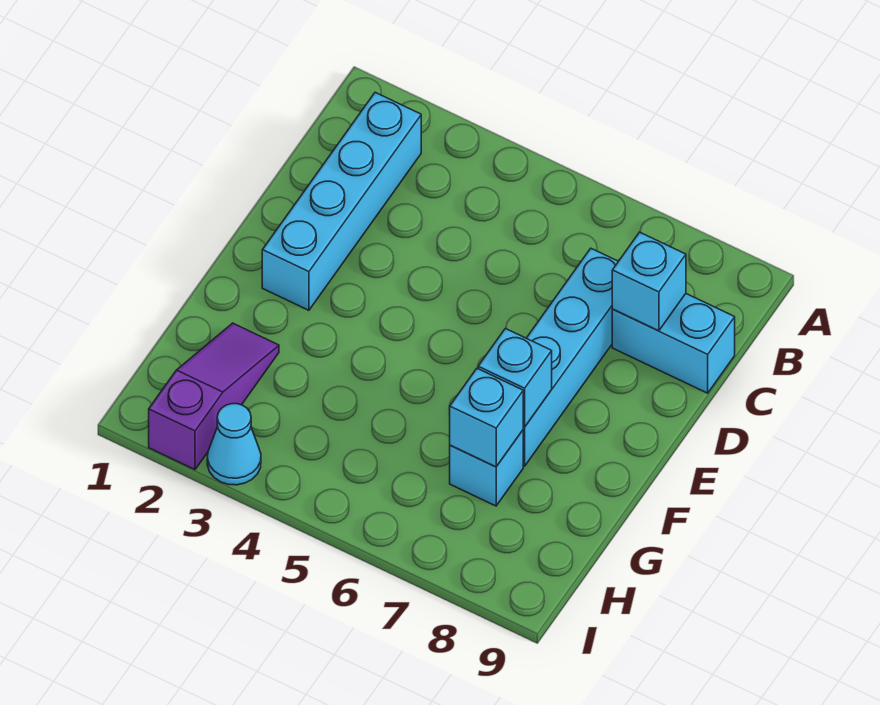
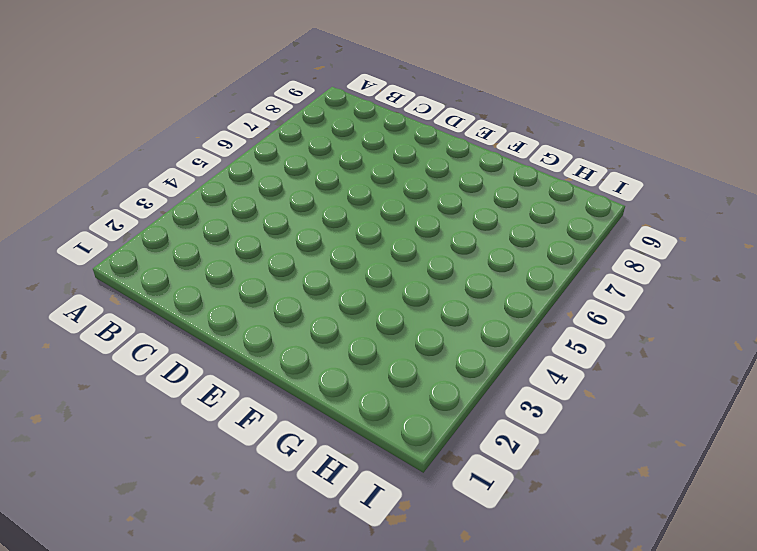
none -> cyan 1x4 brick [262,93,421,310]
none -> cyan 1x4 brick [523,248,618,466]

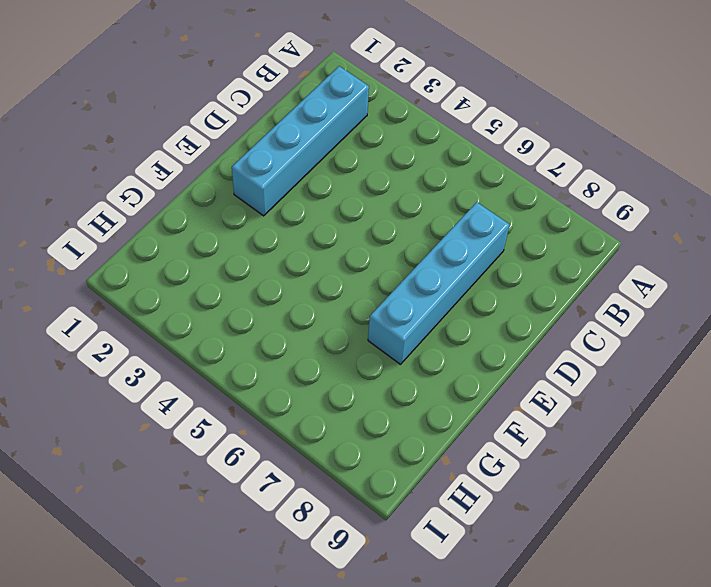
none -> cyan 1x2 brick [612,294,735,393]
none -> purple 1x3 slope [149,323,279,470]

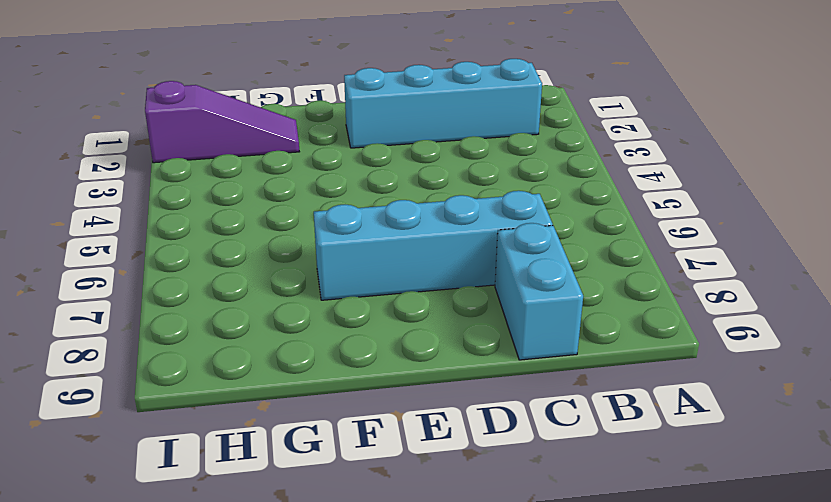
none -> cyan 1x1 brick [450,430,523,506]
none -> cyan 1x1 cone [207,404,261,485]

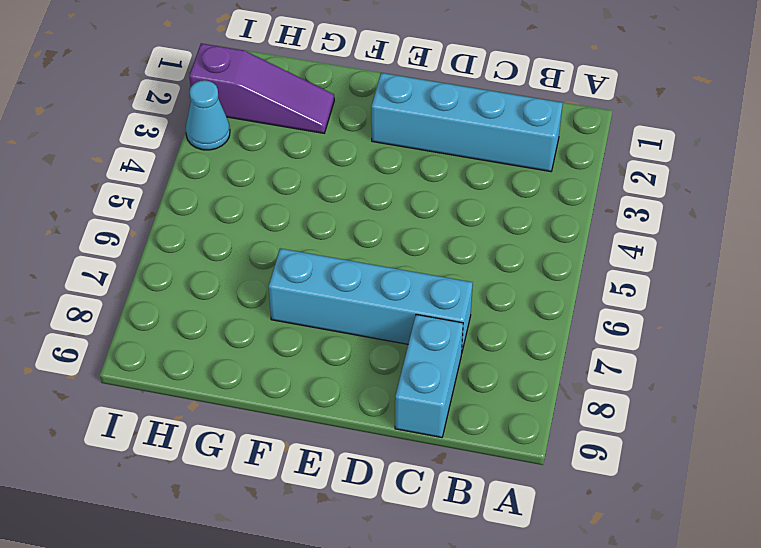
none -> cyan 1x1 brick [450,430,523,506]
none -> cyan 1x1 brick [612,232,686,331]

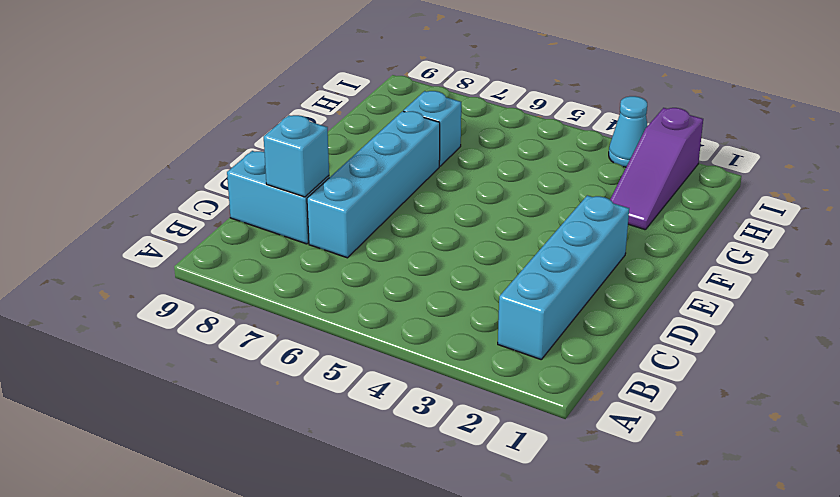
none -> cyan 1x1 brick [478,329,552,427]
none -> cyan 1x1 brick [449,368,523,467]

